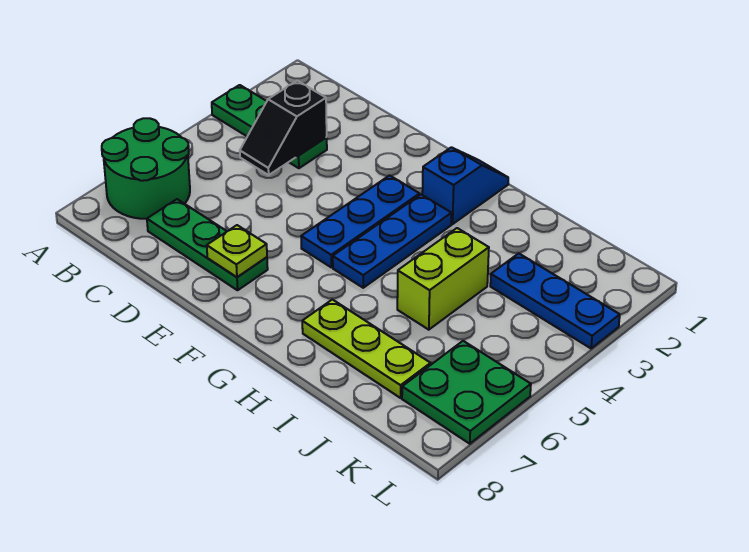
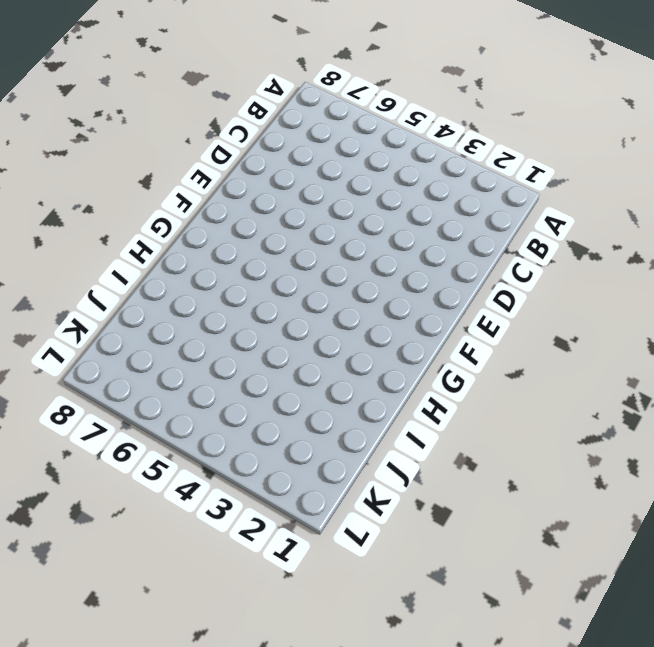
none -> green 1x3 plate [212,85,327,168]
none -> green 2x2 round brick [102,118,190,219]
none -> green 1x3 plate [147,199,268,290]

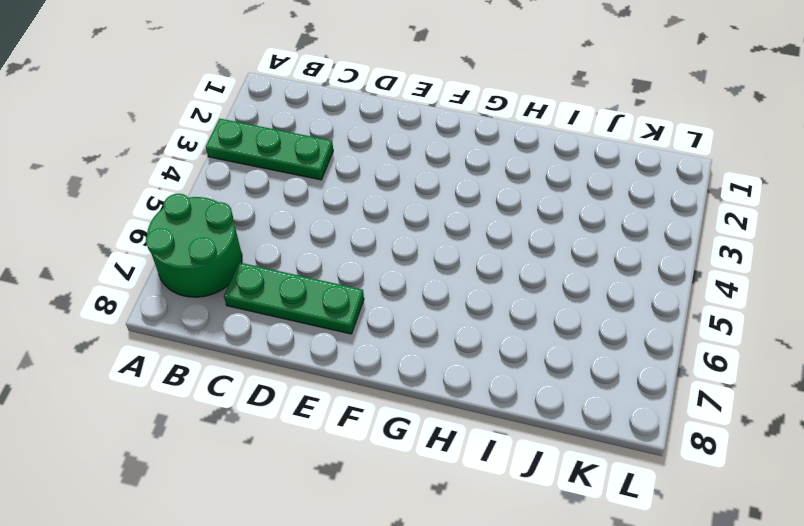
none -> blue 1x3 plate [301,175,420,267]
none -> blue 1x2 slope [422,147,508,224]
none -> blue 1x3 plate [333,194,452,288]

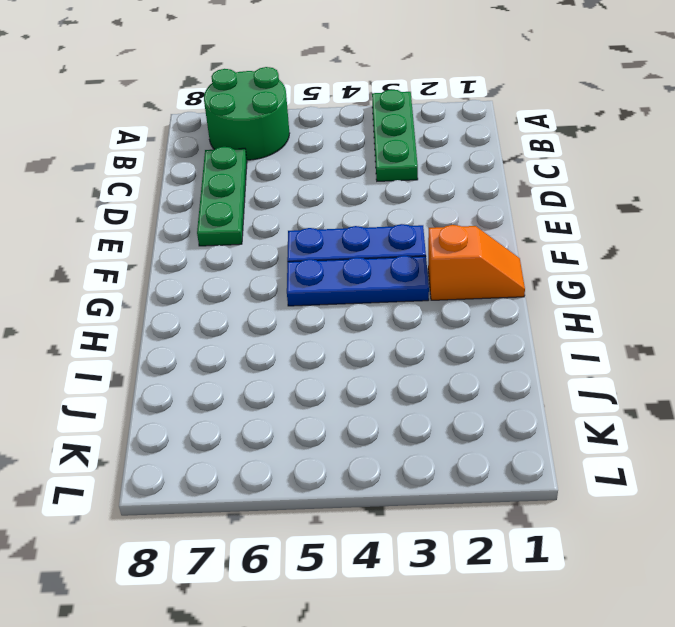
orange 1x2 slope [428,225,525,300] -> blue 1x2 slope [422,147,508,224]
none -> lime 1x3 plate [302,299,431,398]
none -> lime 1x2 brick [397,228,489,330]
none -> blue 1x3 plate [490,253,620,348]

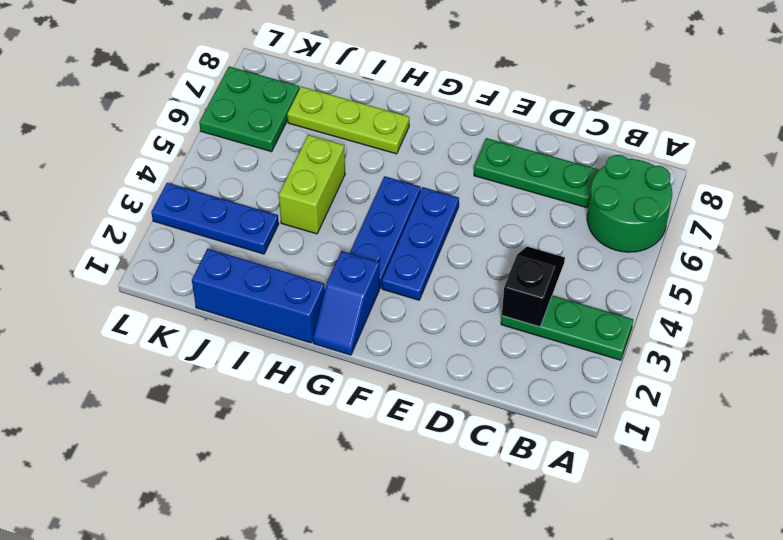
blue 1x3 brick [192,249,325,343] -> none
none -> lime 1x1 plate [207,225,267,277]

